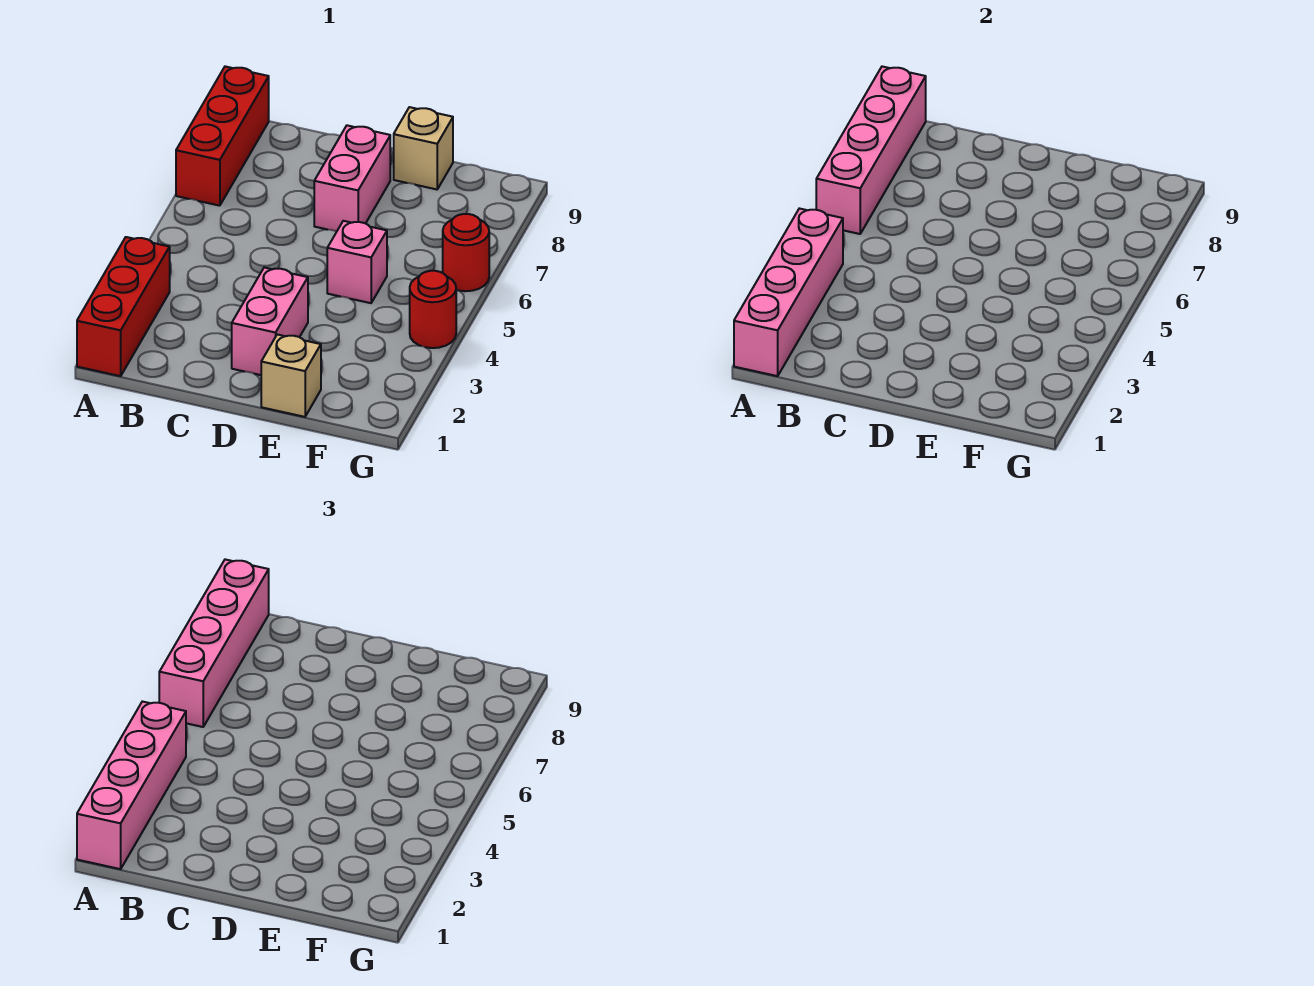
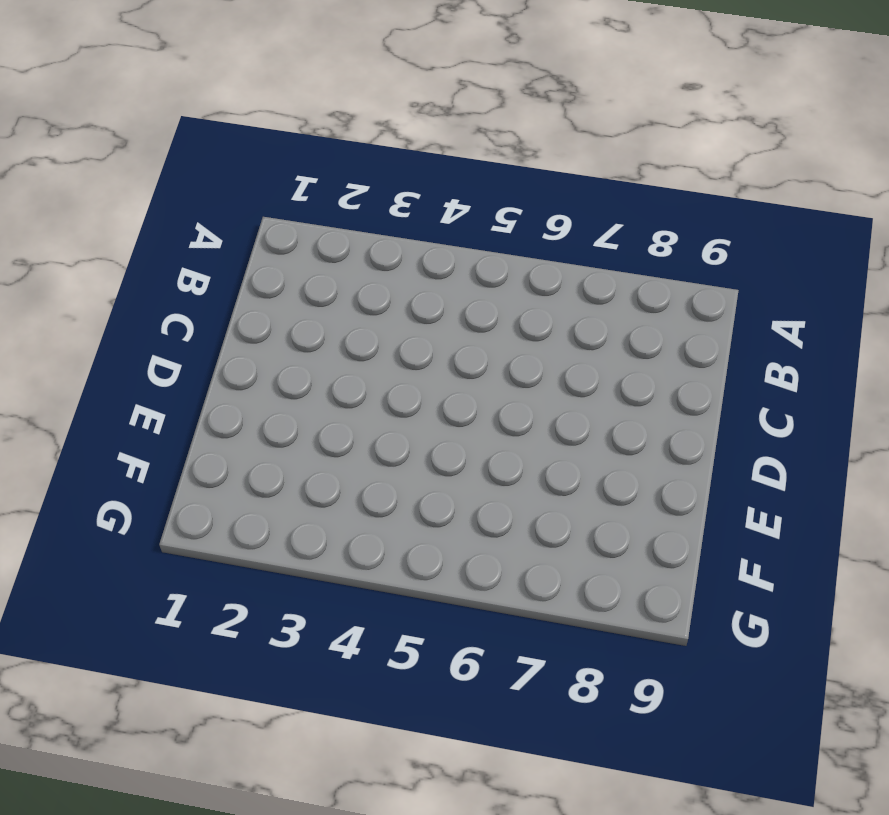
none -> red 1x3 brick [77,237,170,376]
none -> red 1x3 brick [176,66,269,206]
none -> pink 1x2 brick [232,268,308,375]

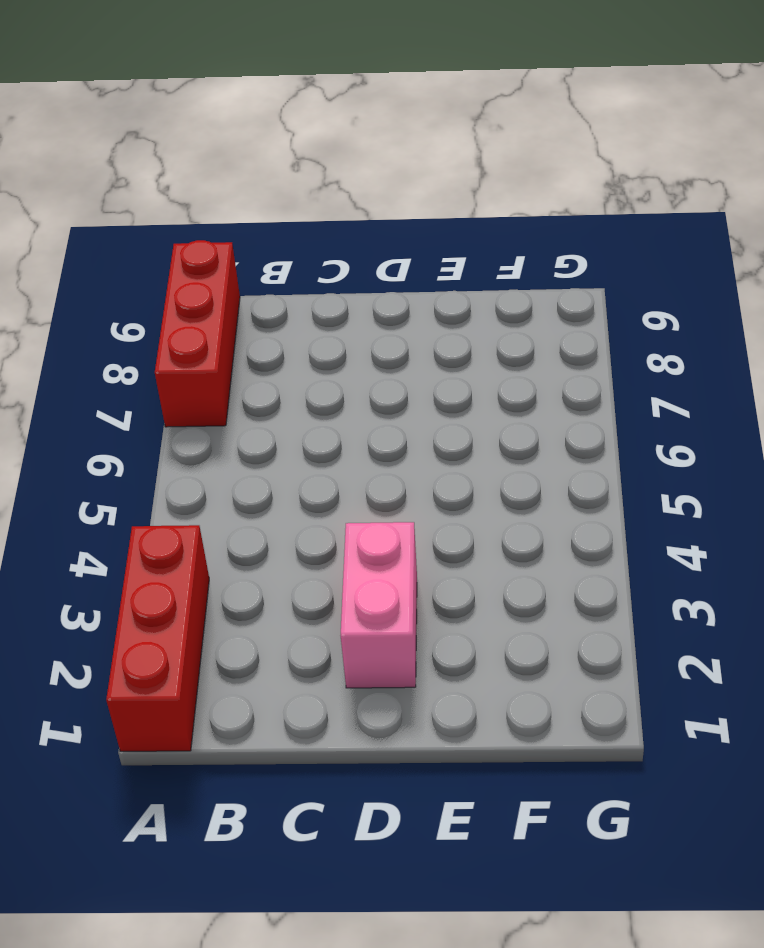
none -> pink 1x2 brick [314,125,390,232]
none -> tan 1x1 brick [261,335,321,417]
none -> pink 1x1 brick [327,221,387,303]

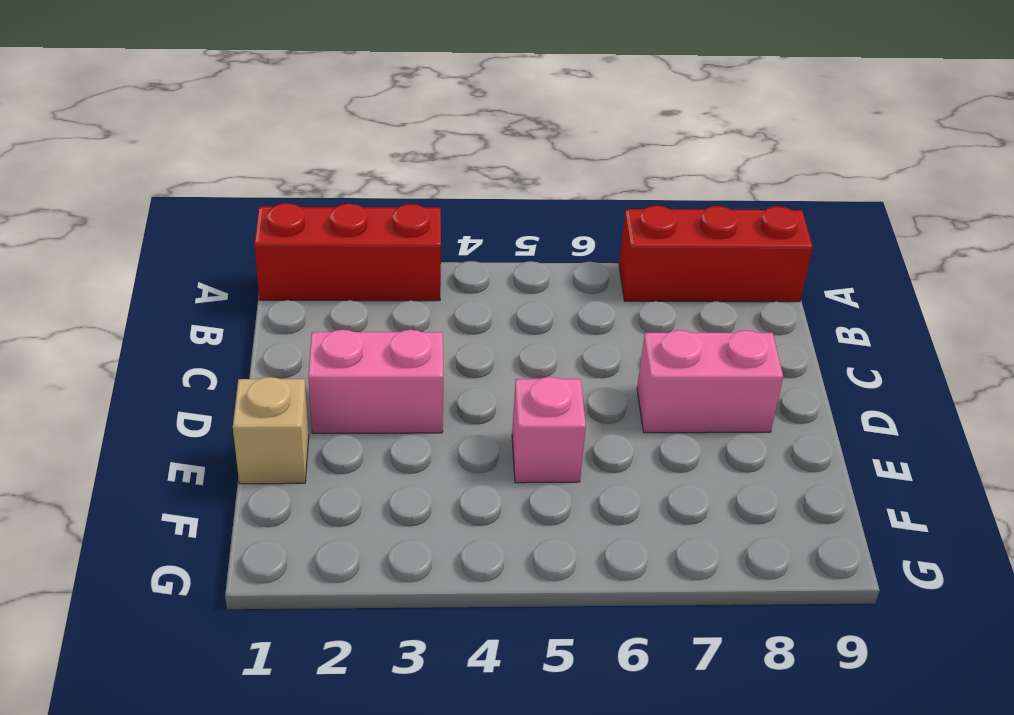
none -> tan 1x1 brick [394,107,453,189]
none -> red 1x1 round brick [410,271,456,348]
none -> red 1x1 round brick [443,214,489,291]

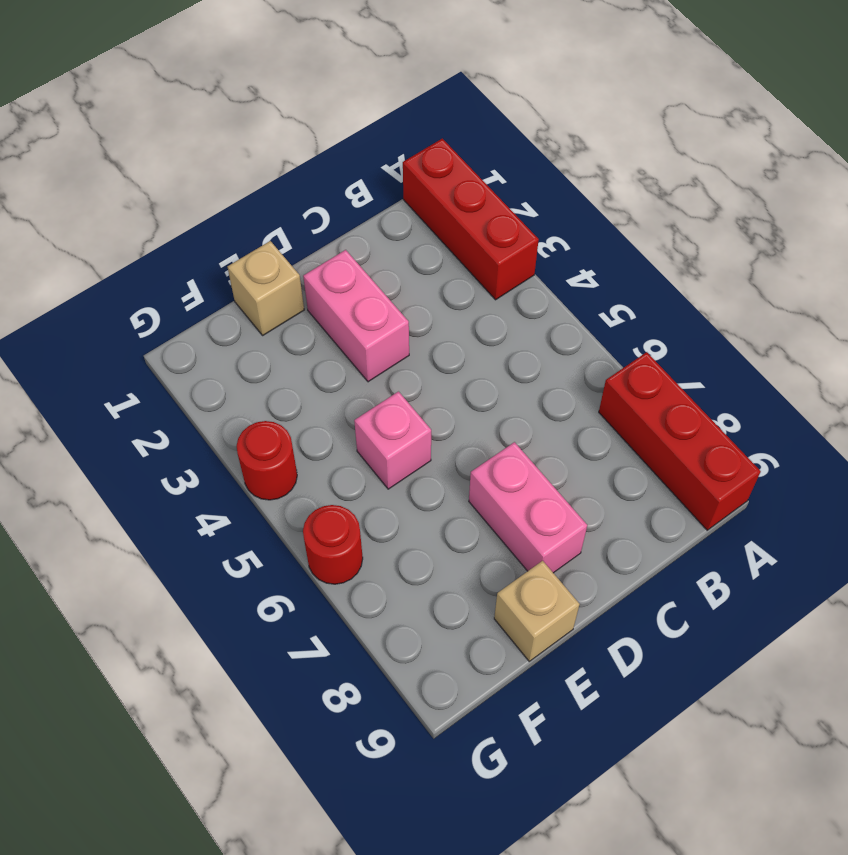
none -> pink 1x4 brick [734,208,843,376]
none -> pink 1x4 brick [816,66,926,234]
none -> pink 1x4 brick [77,701,186,869]

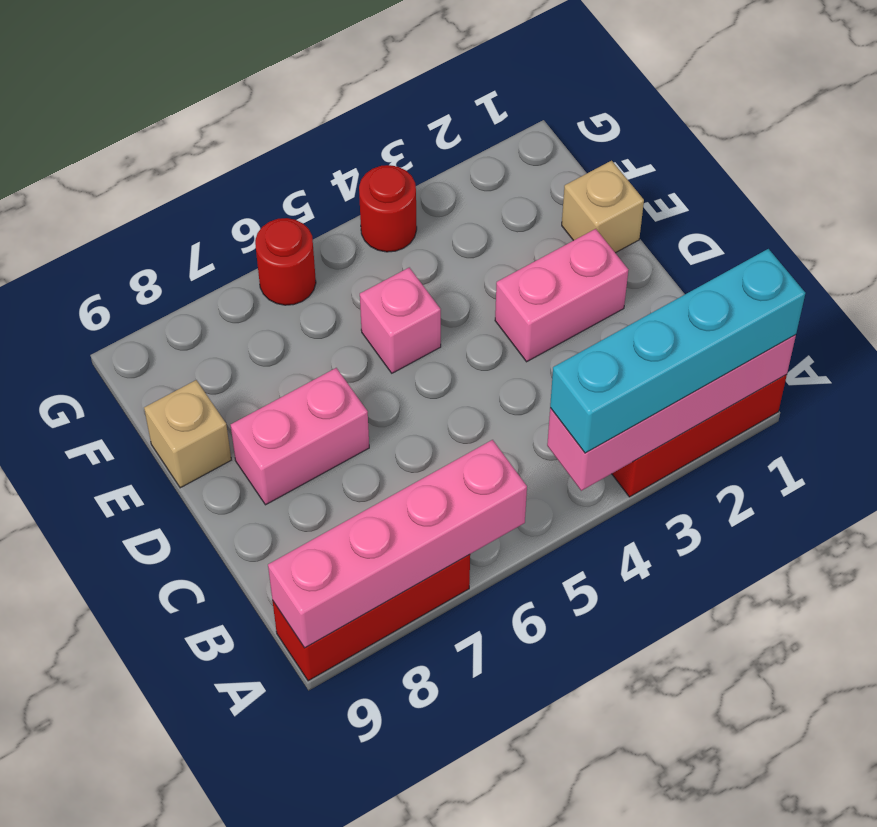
cyan 1x4 brick [550,249,805,453] -> pink 1x4 brick [77,701,186,869]
none -> pink 1x4 brick [159,559,269,727]

